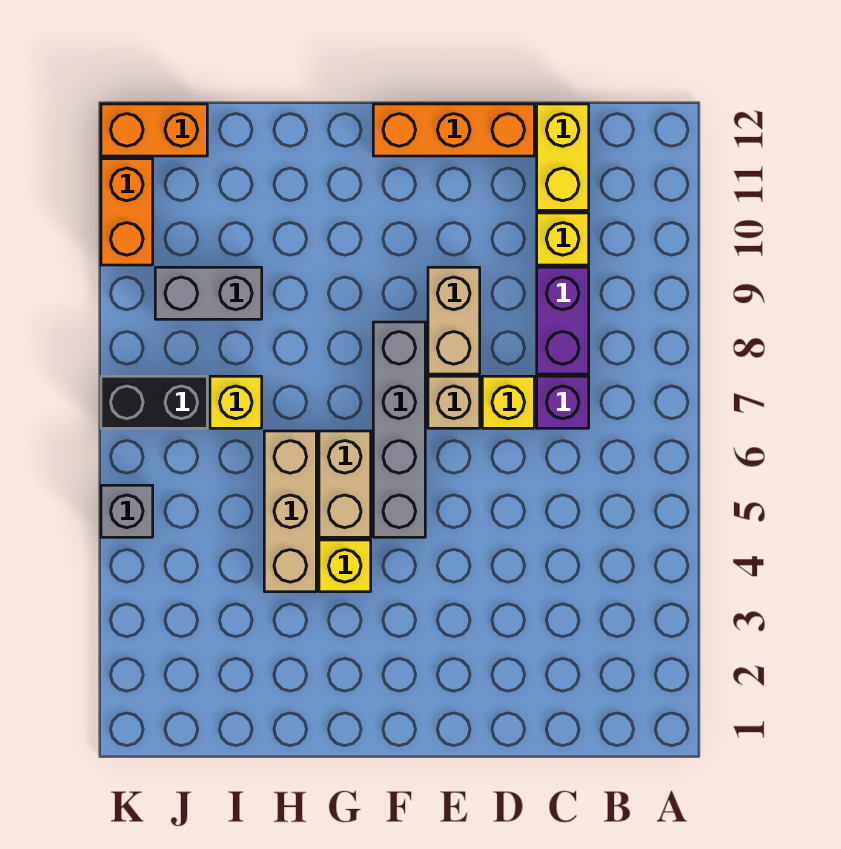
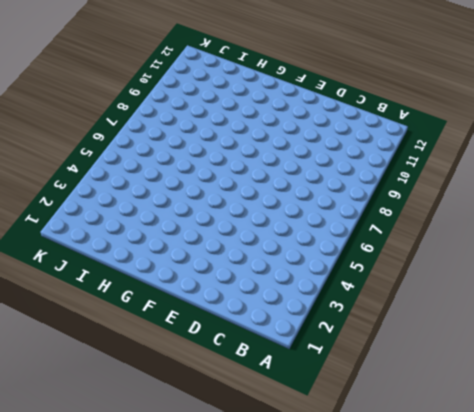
none -> purple 1x1 brick [537,376,589,428]
none -> purple 1x2 brick [537,267,589,374]
none -> yellow 1x1 brick [537,213,589,265]

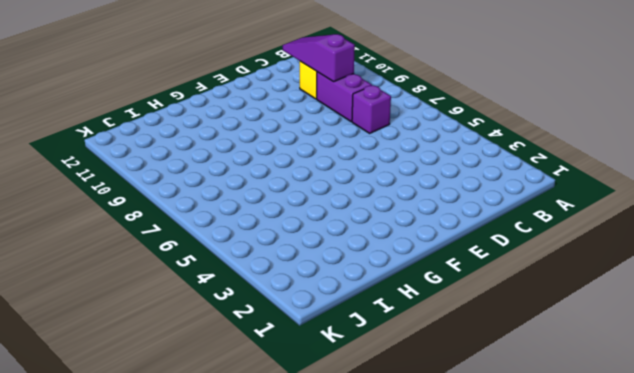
purple 1x3 slope [283,34,355,82] -> none
none -> yellow 1x2 brick [537,104,589,210]
none -> yellow 1x1 brick [482,376,534,428]
none -> orange 1x3 brick [373,104,534,156]

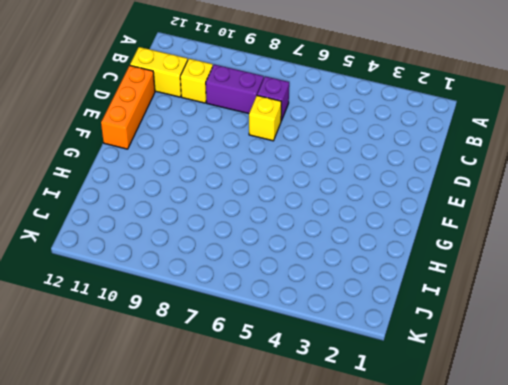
none -> tan 1x1 brick [428,376,480,428]
none -> tan 1x2 brick [428,267,480,374]
none -> grey 1x4 brick [373,322,425,537]

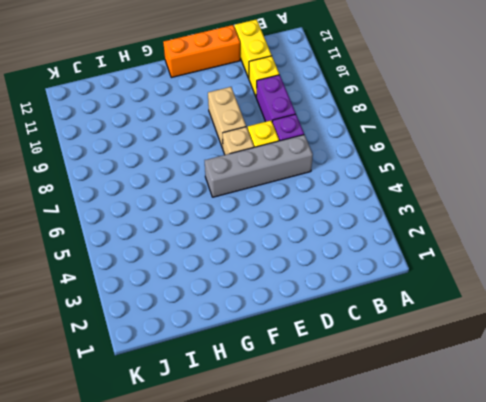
grey 1x4 brick [205,135,313,197] -> grey 1x4 brick turned to [373,322,425,537]
none -> yellow 1x1 brick [319,540,371,592]
none -> tan 1x2 brick [319,431,371,537]
none -> tan 1x3 brick [264,431,316,592]

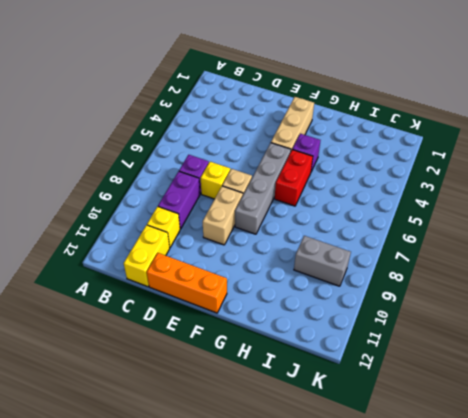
tan 1x3 brick [271,97,314,150] -> tan 1x3 brick moved to [264,431,316,592]
purple 1x1 brick [292,134,321,171] -> yellow 1x1 brick [319,540,371,592]
red 1x2 brick [275,150,313,206] -> tan 1x2 brick [319,431,371,537]
none -> yellow 1x1 brick [210,376,262,428]
none -> black 1x2 brick [101,376,207,428]
none -> orange 1x2 brick [101,104,207,156]

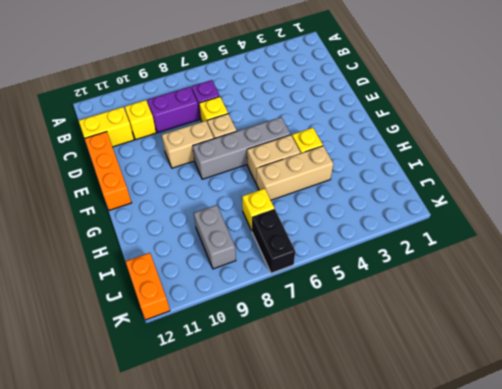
none -> grey 1x1 brick [101,485,153,537]
none -> orange 1x2 brick [101,159,153,265]

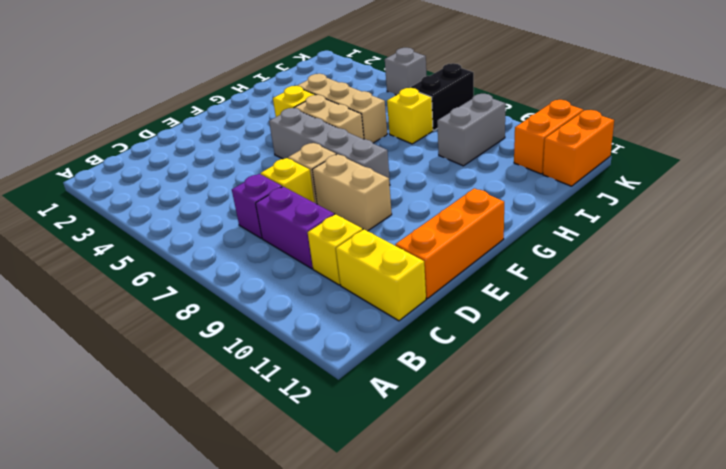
orange 1x2 brick [514,100,583,174] -> orange 1x2 brick turned to [101,159,153,265]

